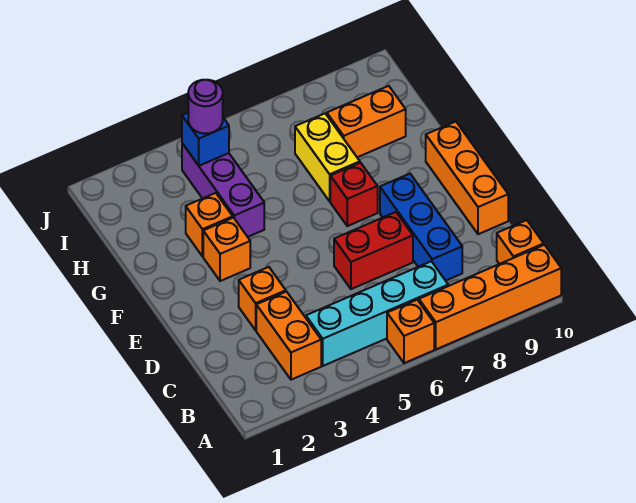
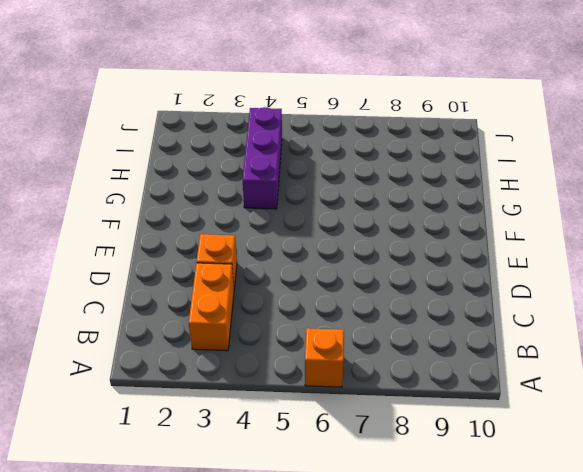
none -> orange 1x4 brick [419,245,561,349]
none -> cyan 1x4 brick [306,261,448,366]
none -> orange 1x1 brick [497,220,544,264]

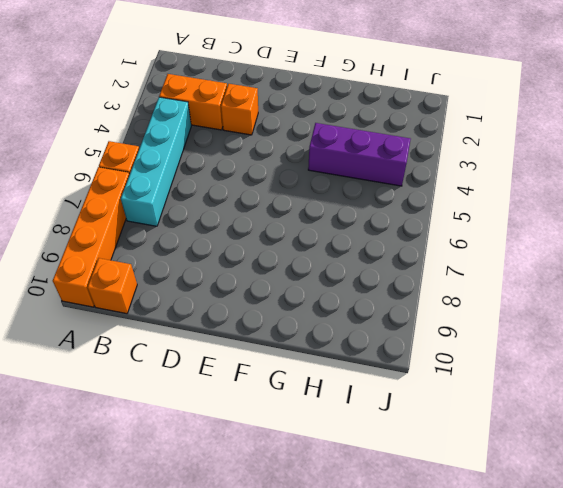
none -> blue 1x3 brick [380,174,462,281]
none -> red 1x2 brick [334,212,413,289]
none -> orange 1x3 brick [426,122,508,234]

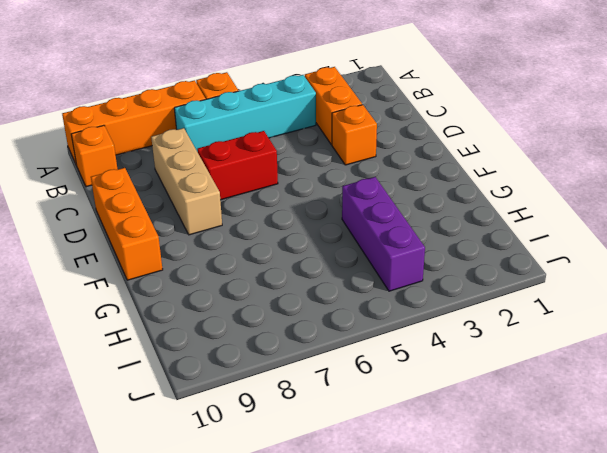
tan 1x3 brick [151,128,222,235] -> blue 1x3 brick [380,174,462,281]
none -> orange 1x1 brick [203,218,250,281]
none -> red 1x1 brick [330,163,378,226]
none -> orange 1x1 brick [186,193,233,256]

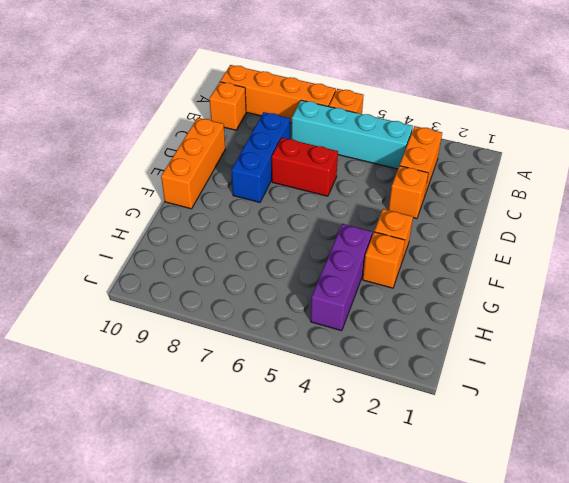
none -> red 1x1 brick [330,163,378,226]
none -> yellow 1x2 brick [295,114,360,201]
none -> orange 1x2 brick [327,86,406,157]

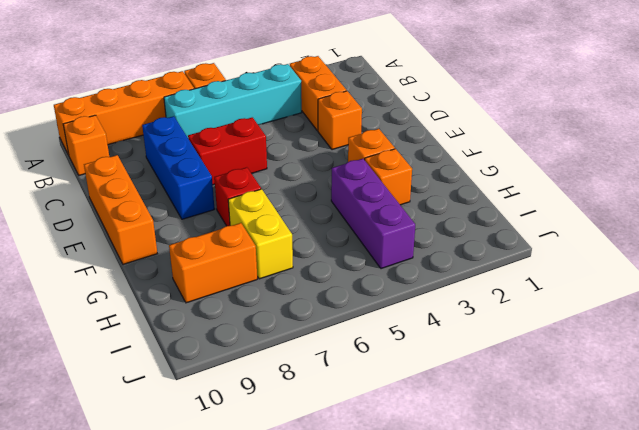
none -> blue 1x1 brick [182,113,229,166]
none -> purple 1x1 round brick [188,80,223,134]

